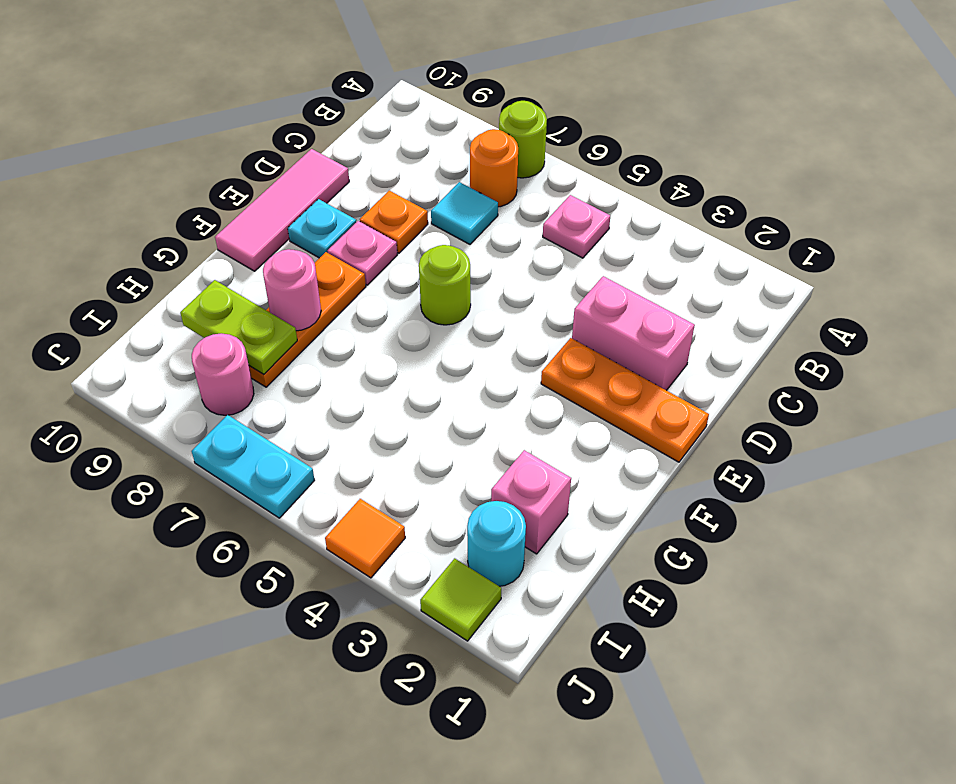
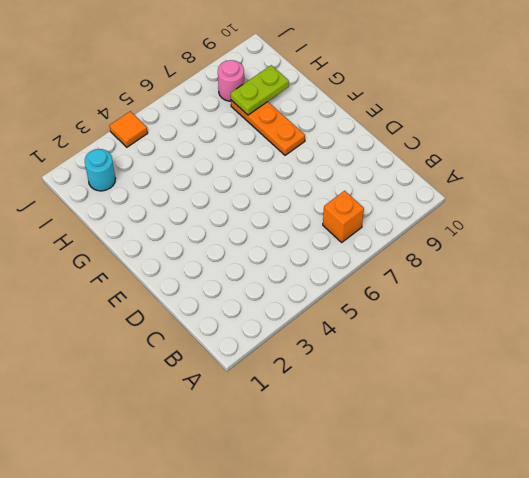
orange 1x1 brick [323,191,364,242] -> orange 1x1 round brick [470,129,518,207]
none -> lime 1x1 round brick [499,101,547,178]
none -> pink 1x1 plate [543,195,610,258]
none -> cyan 1x1 tile [431,182,498,244]

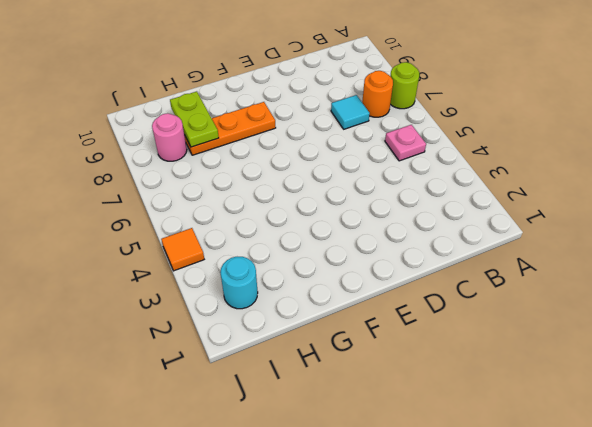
none -> pink 1x2 brick [572,276,695,390]
none -> orange 1x1 plate [360,191,428,253]
none -> pink 1x3 tile [215,149,349,271]

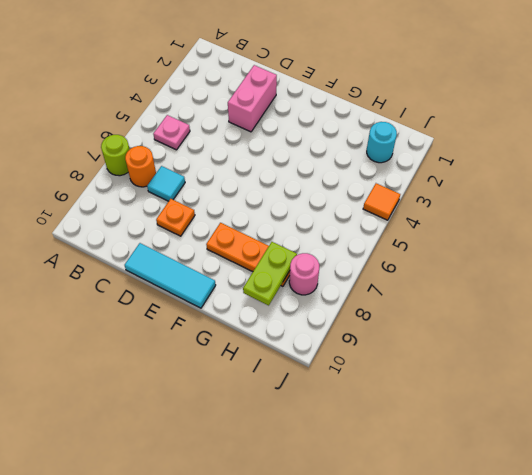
cyan 1x3 tile [125,243,216,308] -> pink 1x3 tile [215,149,349,271]
none -> orange 1x3 plate [541,338,709,462]
none -> lime 1x1 round brick [419,245,471,325]
none -> pink 1x1 plate [328,221,397,285]

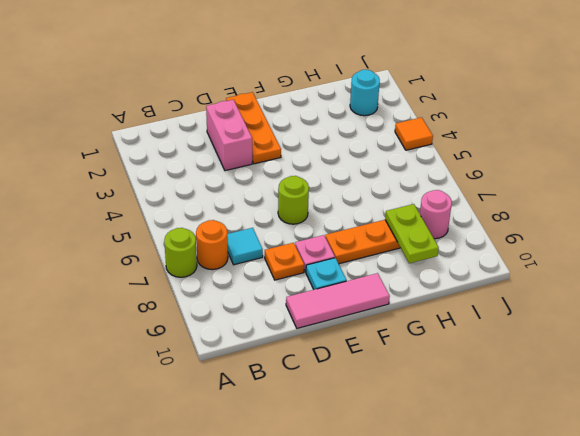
none -> pink 1x1 plate [543,195,610,258]
none -> pink 1x1 brick [491,450,571,554]
none -> lime 1x1 tile [420,558,501,641]

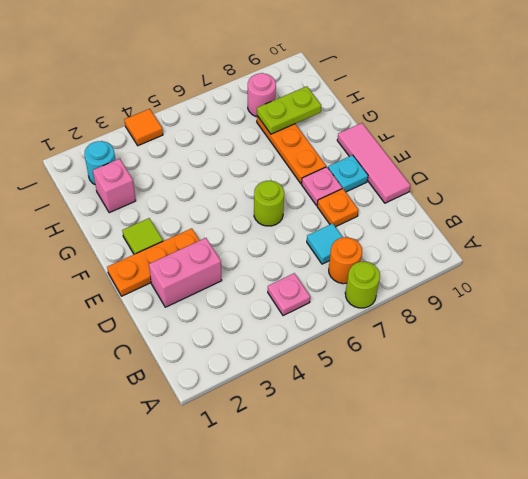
lime 1x1 tile [122,218,163,254] -> lime 1x1 tile moved to [420,558,501,641]
none -> cyan 1x2 plate [192,415,315,518]
none -> pink 1x1 round brick [263,249,321,331]

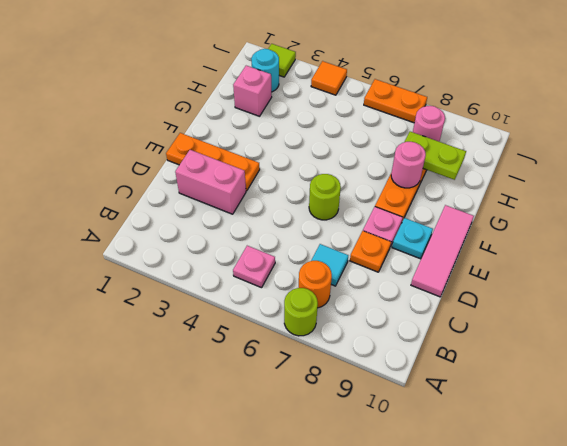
orange 1x2 plate [364,79,427,123] -> cyan 1x2 plate [192,415,315,518]

